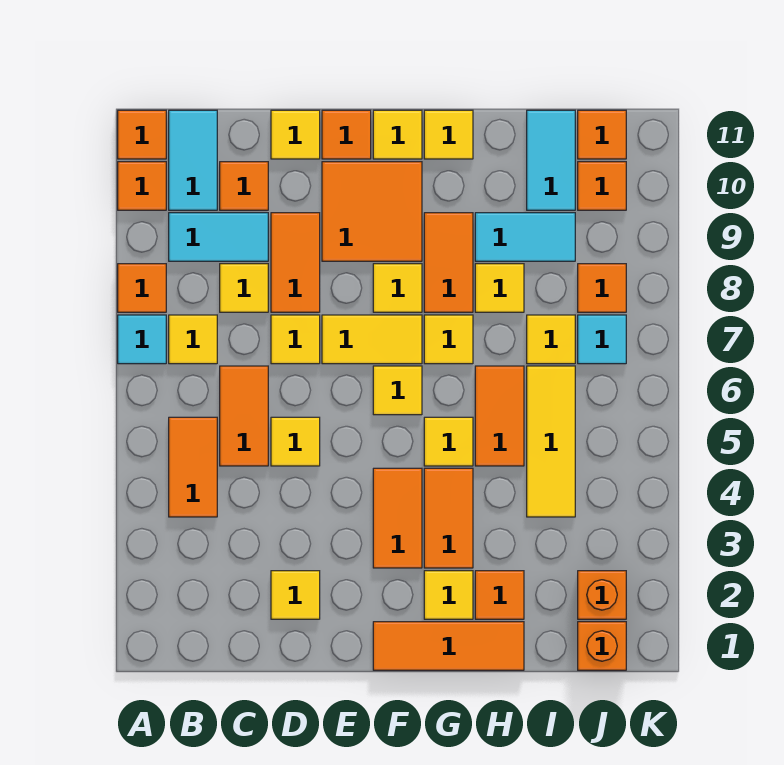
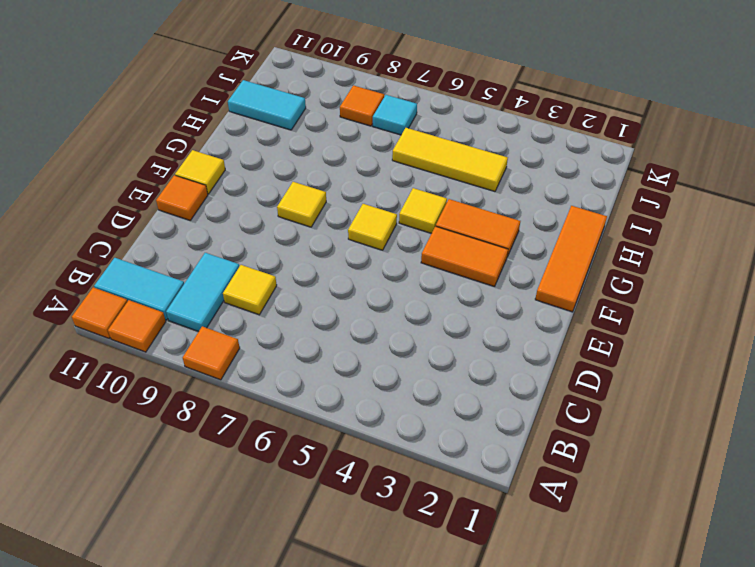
none -> cyan 1x1 tile [118,315,166,364]
none -> orange 1x2 tile [169,417,217,517]
none -> yellow 1x1 tile [169,315,217,364]
none -> orange 1x2 tile [220,366,268,466]

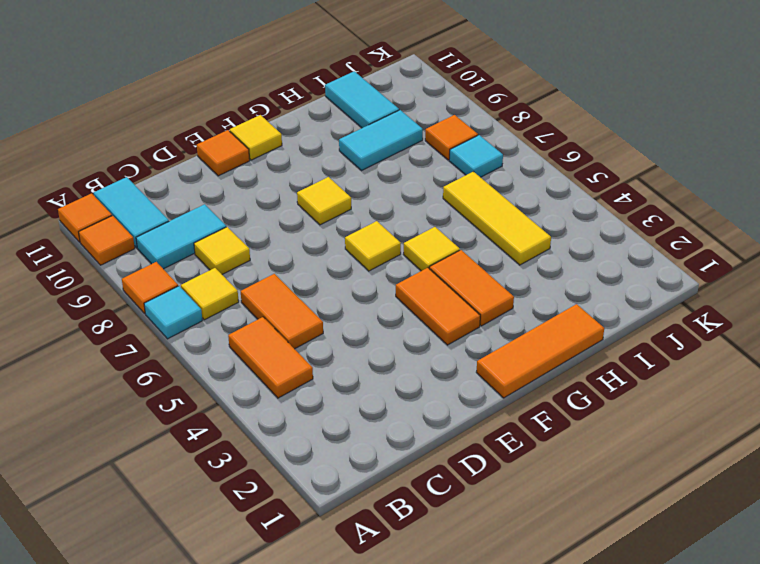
none -> orange 1x1 tile [220,162,268,210]
none -> yellow 1x1 tile [271,571,320,619]
none -> yellow 1x1 tile [271,417,320,466]
none -> yellow 1x1 tile [271,315,320,364]

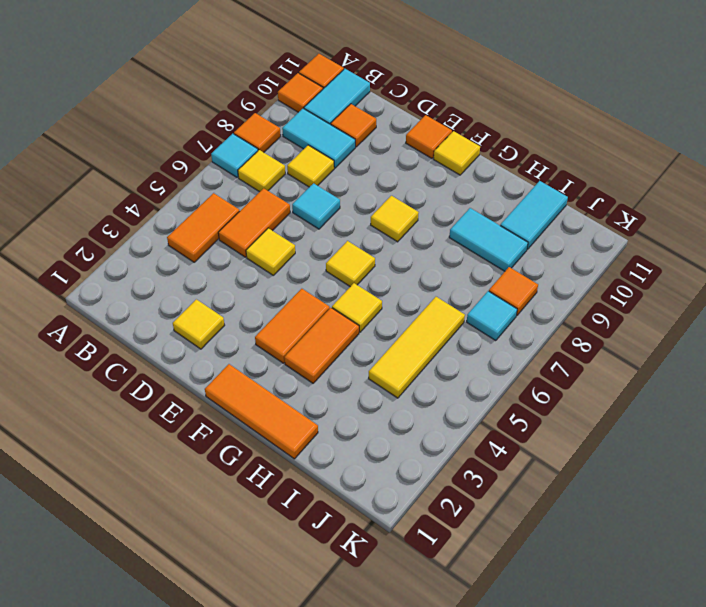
cyan 1x1 tile [292,183,340,229] -> yellow 1x1 tile [271,315,320,364]
none -> orange 1x2 tile [271,213,320,312]
none -> yellow 1x1 tile [271,110,320,159]
none -> yellow 1x2 tile [322,315,422,364]
none -> orange 2x2 tile [322,162,422,261]

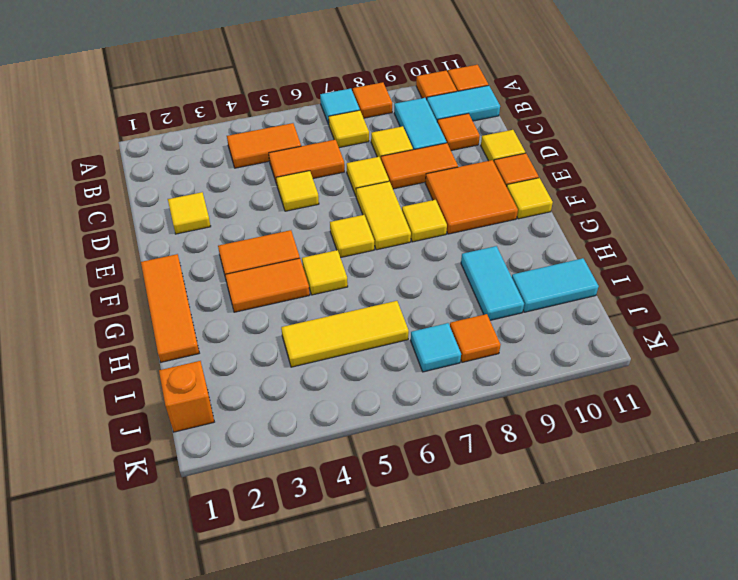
none -> yellow 1x1 tile [424,571,473,619]
none -> yellow 1x1 tile [424,315,473,364]
none -> orange 1x2 tile [424,213,473,312]
none -> yellow 1x1 tile [424,110,473,159]

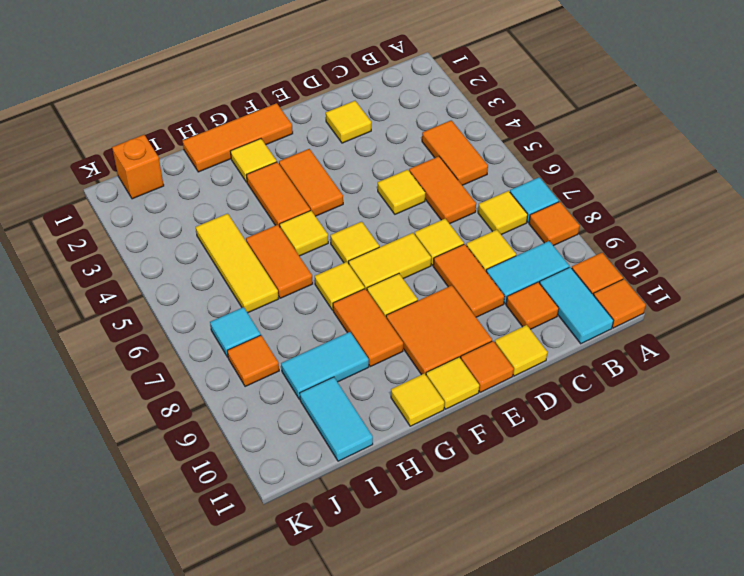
none -> orange 1x1 tile [475,571,524,619]
none -> yellow 1x1 tile [475,264,524,312]
none -> yellow 1x1 tile [527,315,575,364]
none -> orange 1x1 brick [578,571,626,619]

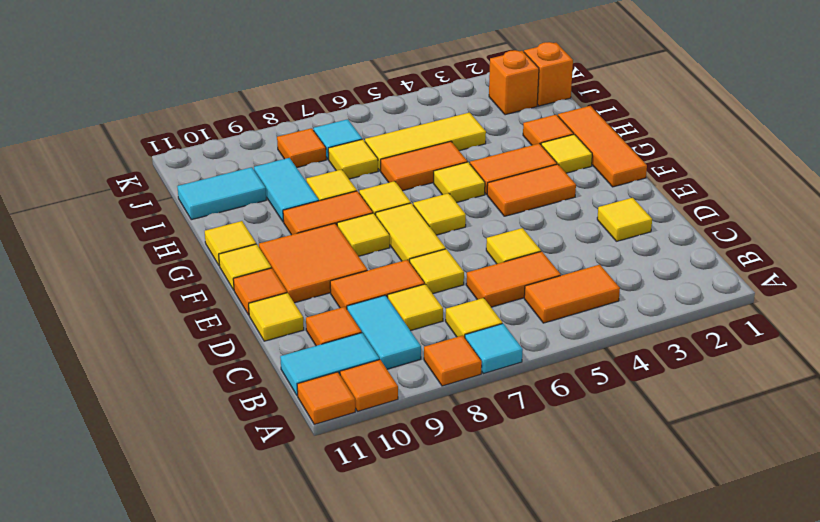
none -> orange 1x1 tile [578,162,626,210]
none -> orange 1x1 tile [578,110,626,159]

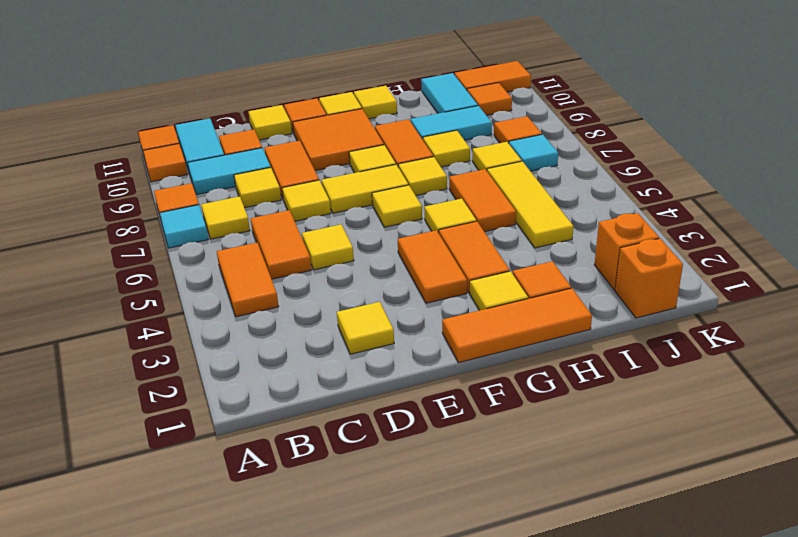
orange 1x2 tile [455,61,531,92] -> orange 1x1 tile [578,110,626,159]

